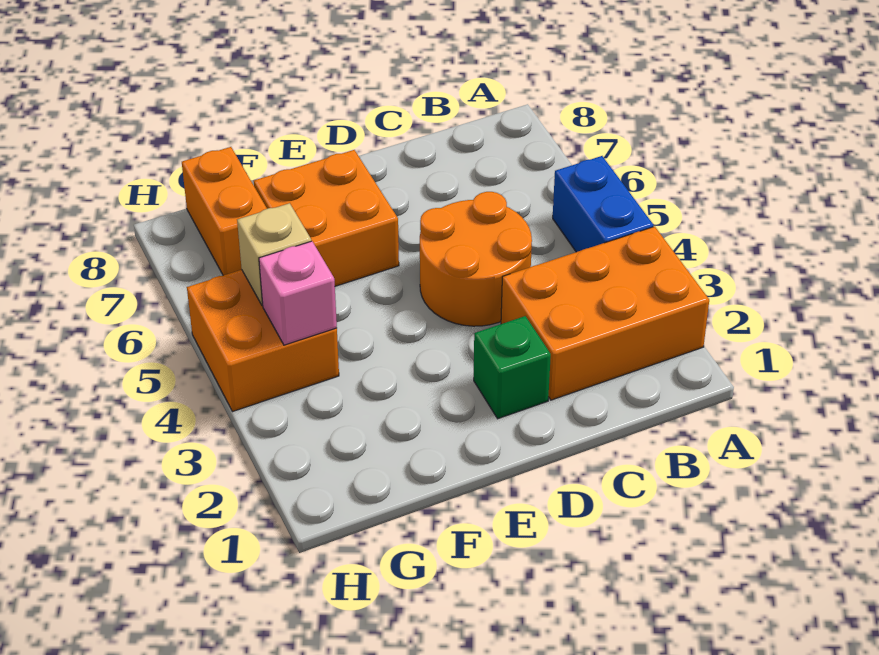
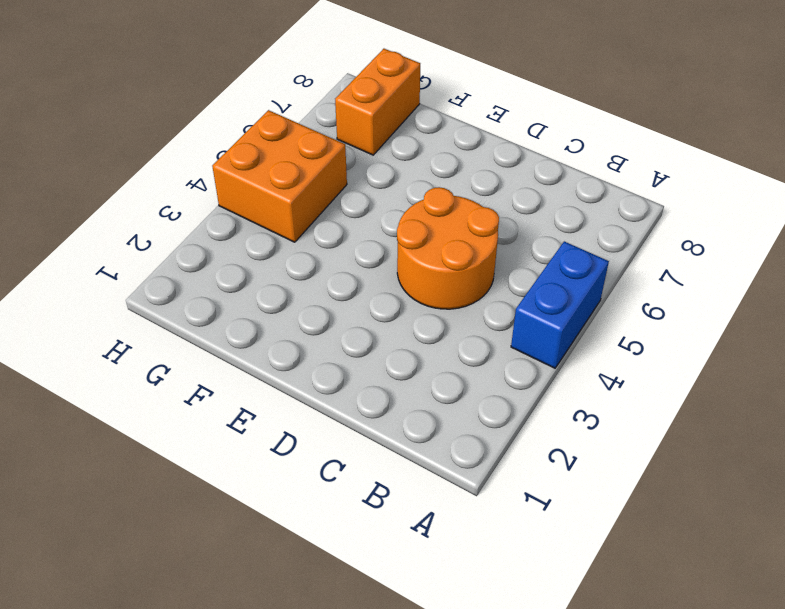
none -> orange 2x3 brick [501,226,709,400]
none -> green 1x1 brick [474,316,551,419]

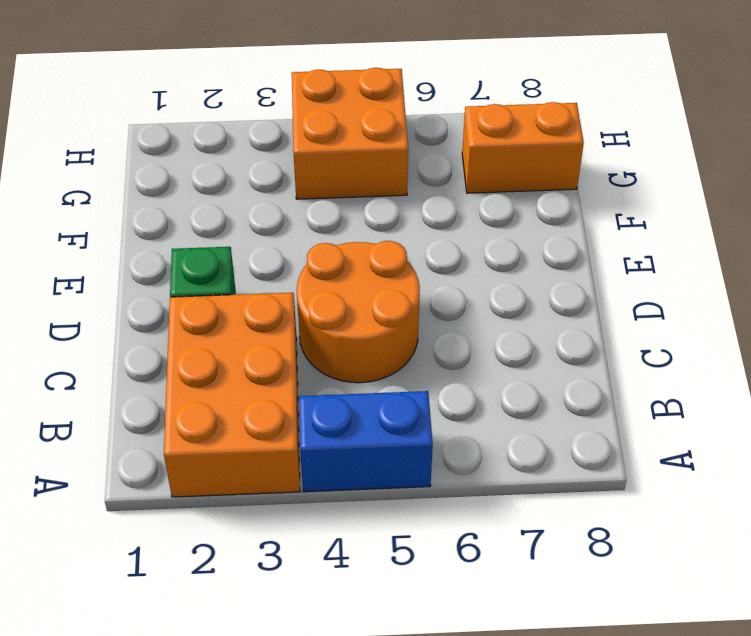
none -> orange 2x2 brick [254,150,399,286]
none -> pink 1x1 brick [259,241,337,345]

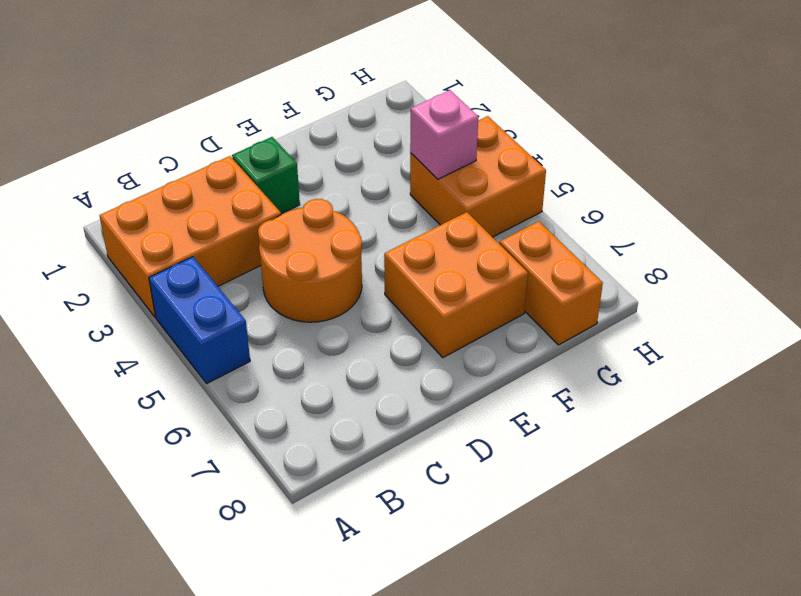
none -> tan 1x1 brick [237,203,311,306]

